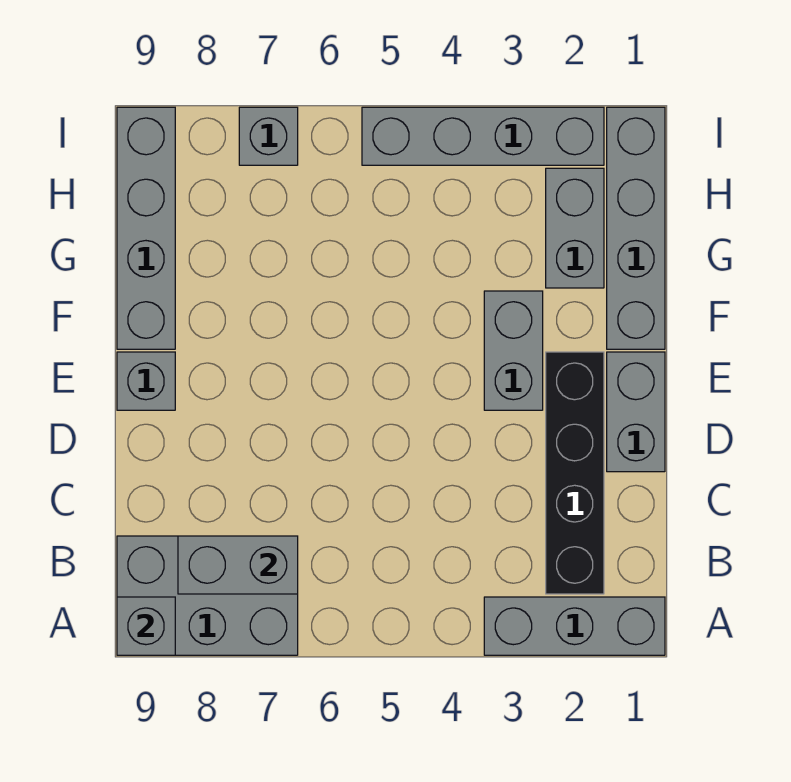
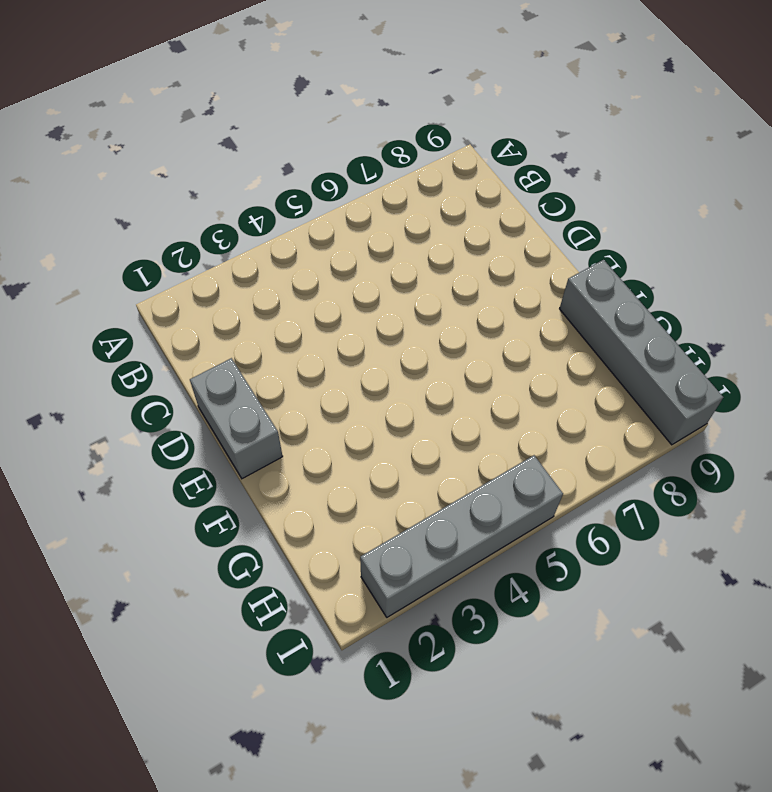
none -> grey 1x3 brick [484,597,665,655]
none -> grey 2x3 brick [117,536,298,655]
none -> black 1x4 brick [546,352,604,594]

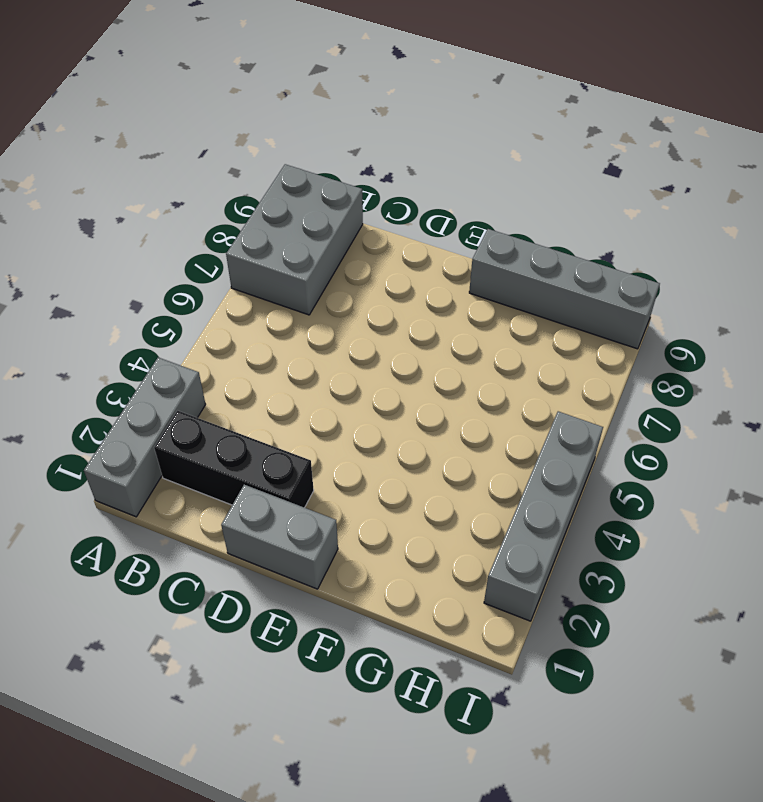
black 1x3 brick [154,411,314,508] -> black 1x4 brick [546,352,604,594]
none -> grey 1x2 brick [484,291,543,410]
none -> grey 1x1 brick [117,352,175,410]
none -> grey 1x4 brick [607,107,665,349]

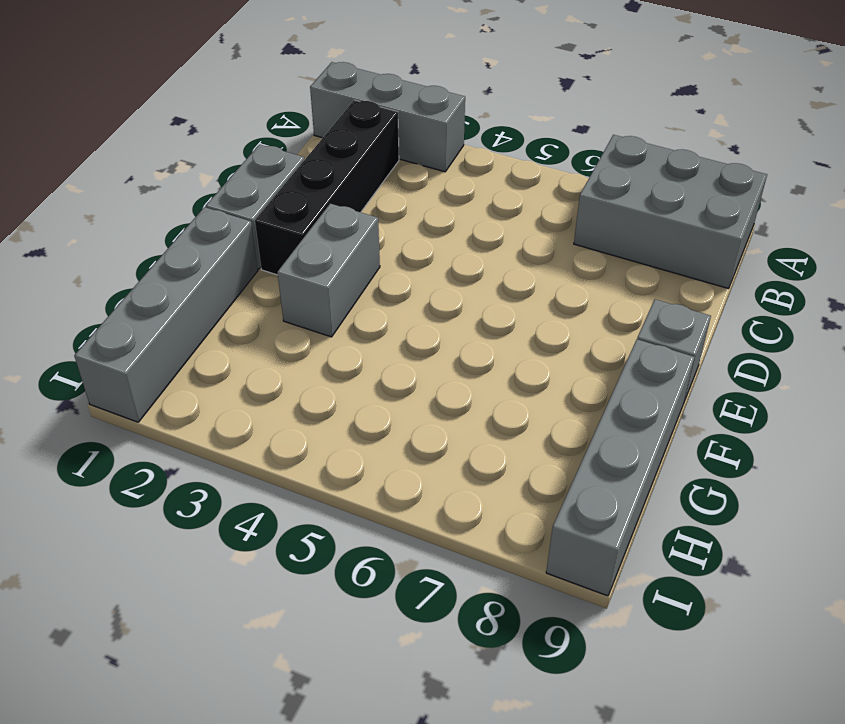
none -> grey 1x2 brick [546,168,604,288]
none -> grey 1x4 brick [362,107,604,165]
none -> grey 1x1 brick [239,107,298,165]

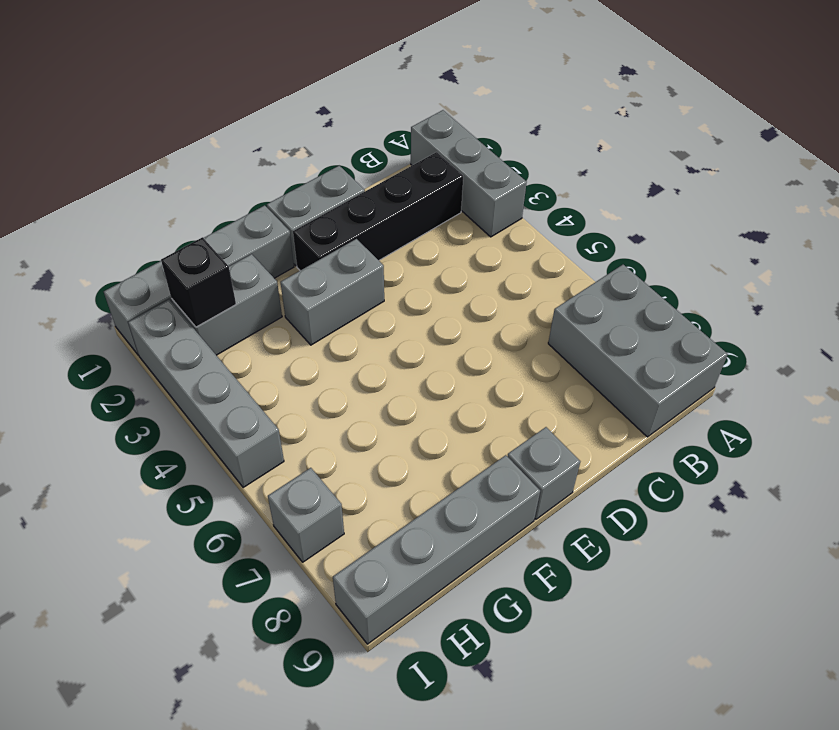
black 1x1 brick [161,237,236,327] -> none
none -> grey 1x1 brick [117,597,175,655]
none -> grey 1x2 brick [178,536,298,594]

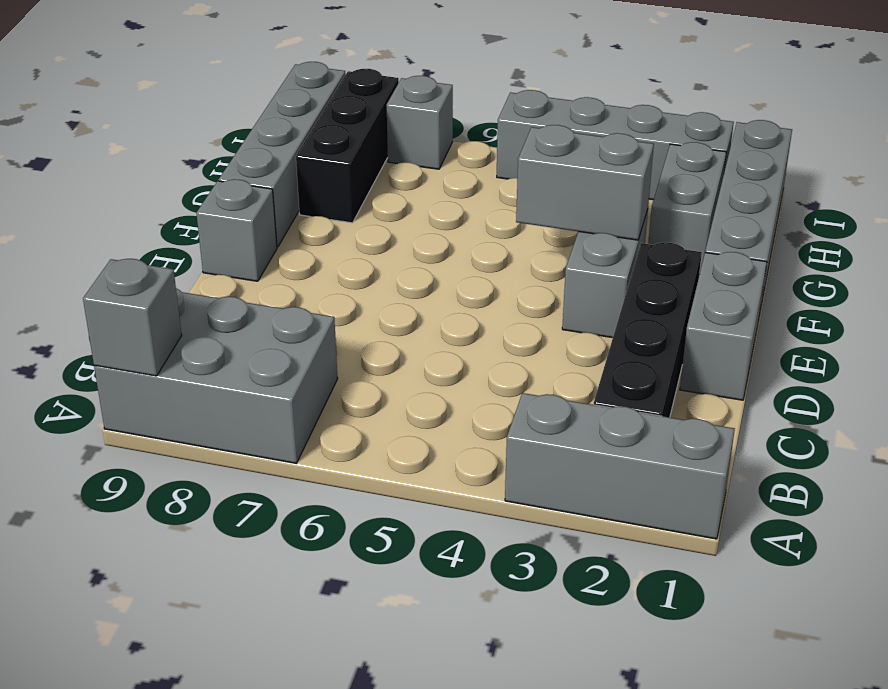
grey 1x2 brick [516,125,654,240] -> grey 1x2 brick moved to [178,536,298,594]
black 1x3 brick [296,69,399,223] -> none

